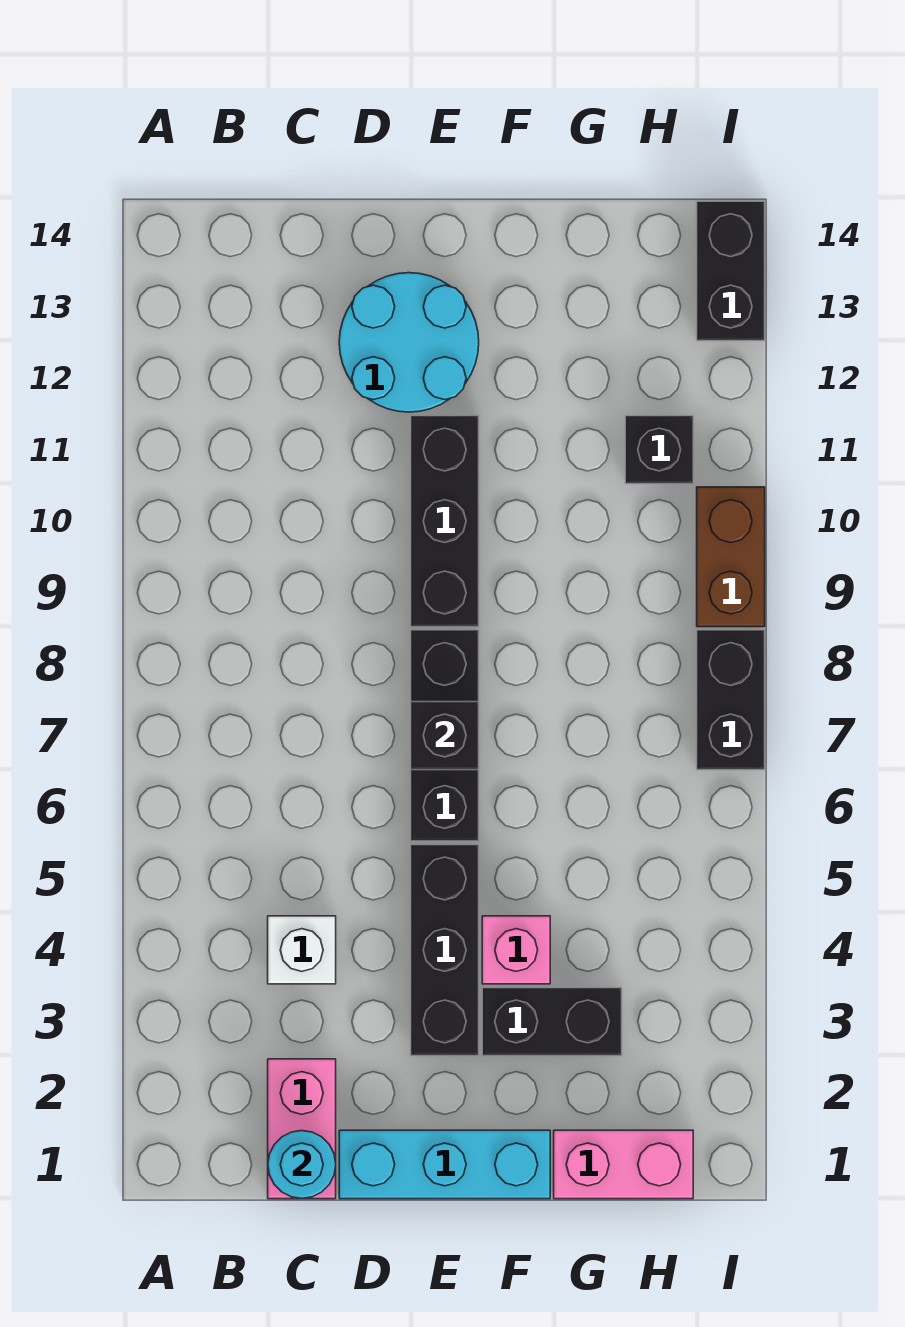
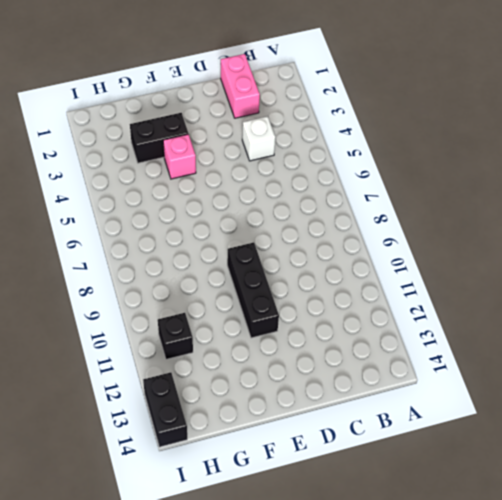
none -> cyan 1x3 brick [339,1130,550,1199]
none -> cyan 2x2 round brick [339,273,479,412]
none -> black 1x3 brick [411,845,479,1056]

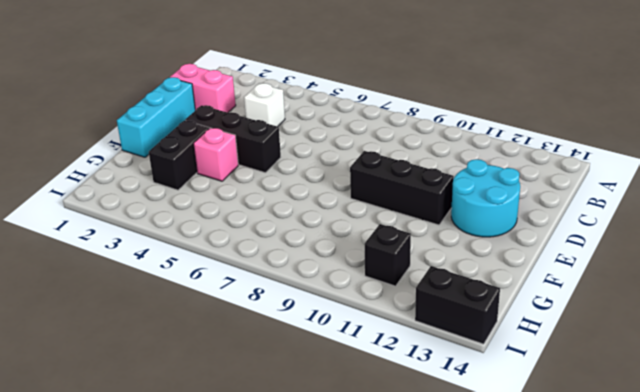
none -> black 1x3 brick [411,630,479,841]
none -> pink 1x2 brick [554,1130,693,1199]
none -> black 1x2 brick [697,630,765,770]

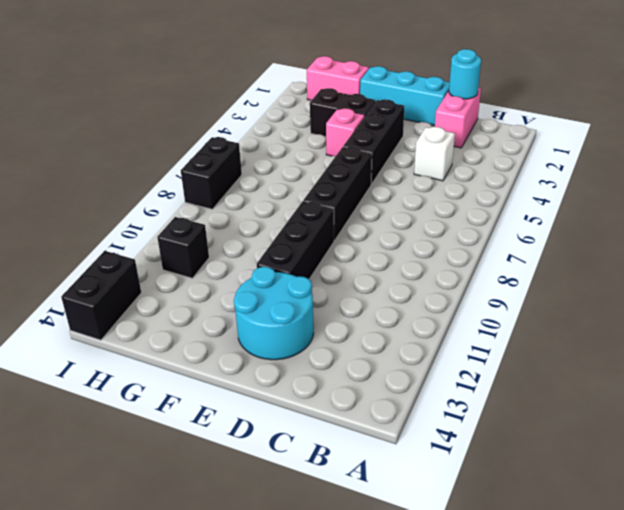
none -> brown 1x2 brick [697,487,765,627]
none -> black 1x1 brick [411,702,479,770]

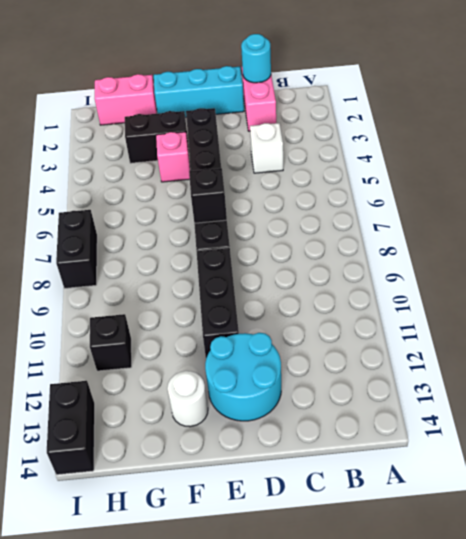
white 1x1 round brick [167,371,208,427] -> none
none -> brown 1x2 brick [697,487,765,627]

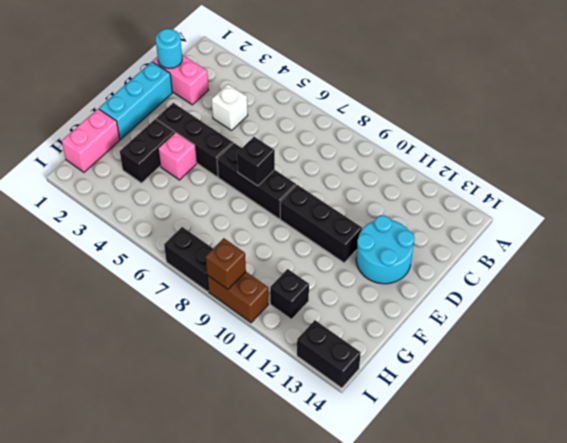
brown 1x1 brick [206,238,246,289] -> none

